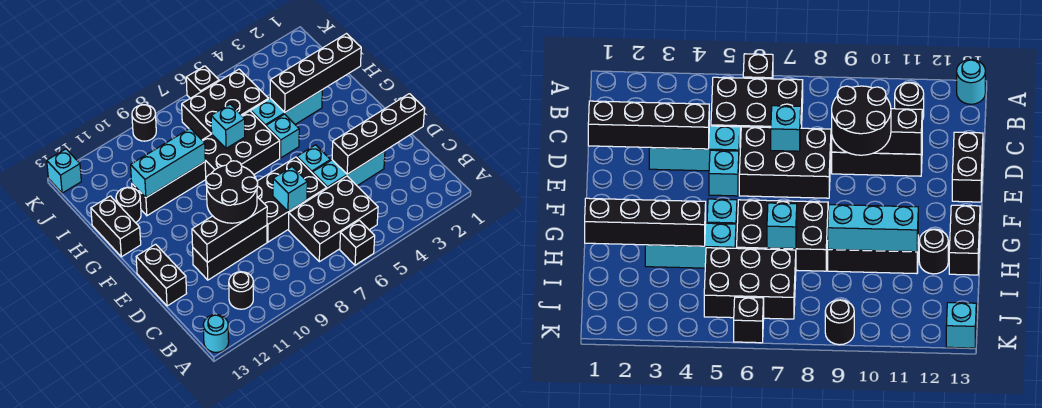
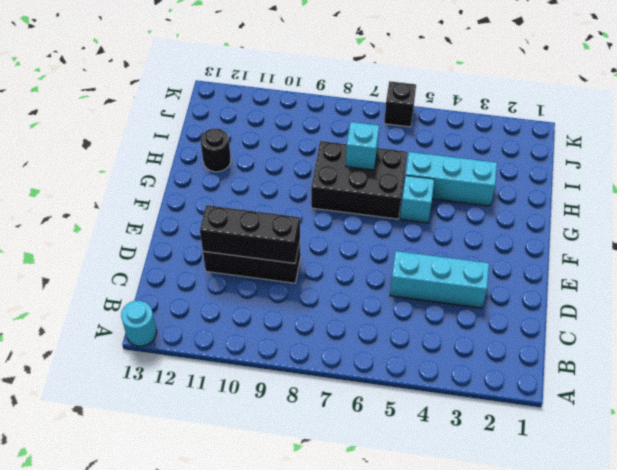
none -> black 1x1 brick [340,220,375,265]
none -> black 2x3 brick [289,176,378,262]
none -> black 1x1 round brick [229,272,253,309]

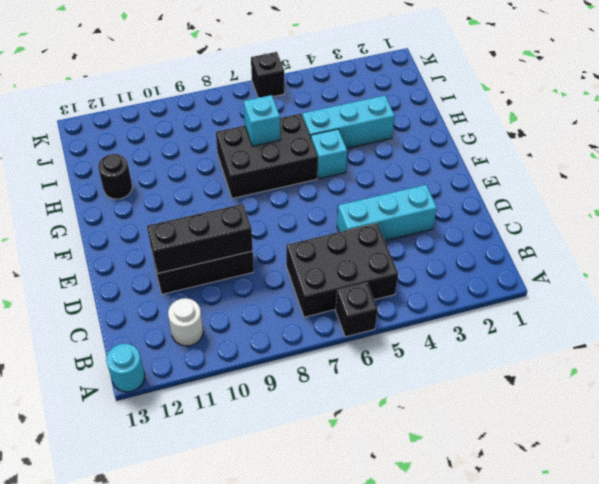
white 1x1 round brick [168,298,203,346] -> black 1x1 round brick [229,272,253,309]
none -> black 2x3 brick [257,157,327,242]
none -> black 1x2 brick [136,244,187,306]
none -> cyan 1x1 brick [297,145,330,173]

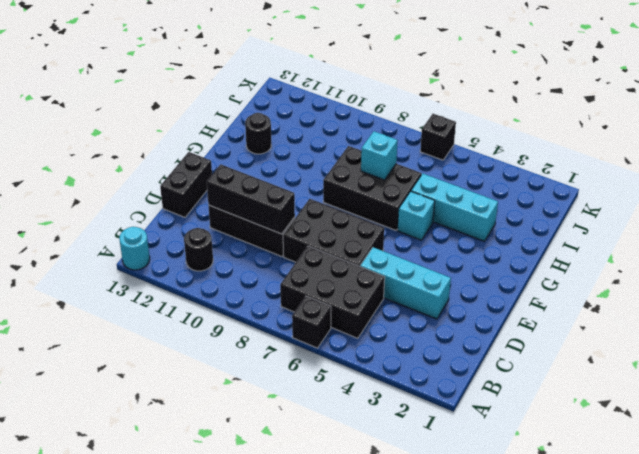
none -> cyan 1x1 brick [297,145,330,173]
none -> black 1x2 brick [91,196,141,257]
none -> black 1x3 brick [132,162,206,216]

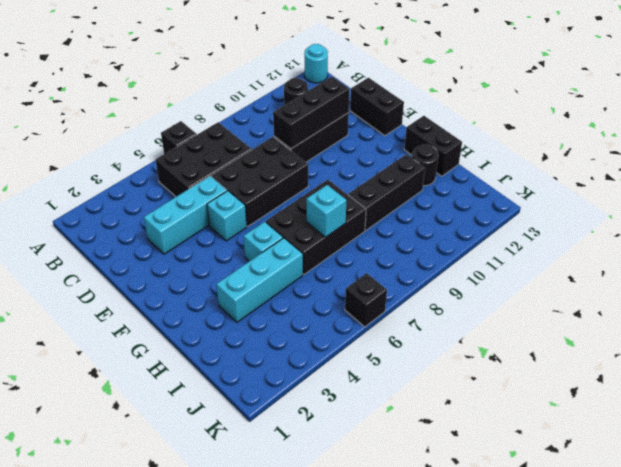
none -> black 2x3 brick [182,69,269,140]
none -> black 1x1 round brick [132,105,156,141]
none -> cyan 1x1 brick [47,149,81,193]

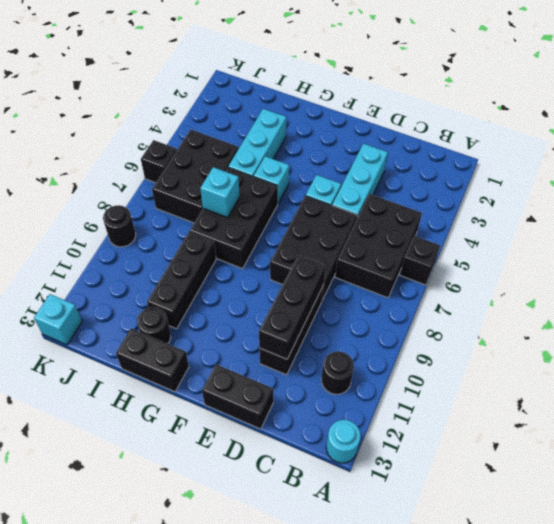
none -> black 1x4 brick [332,94,425,174]
none -> cyan 1x1 brick [273,167,307,211]
none -> black 1x4 brick [270,34,361,112]

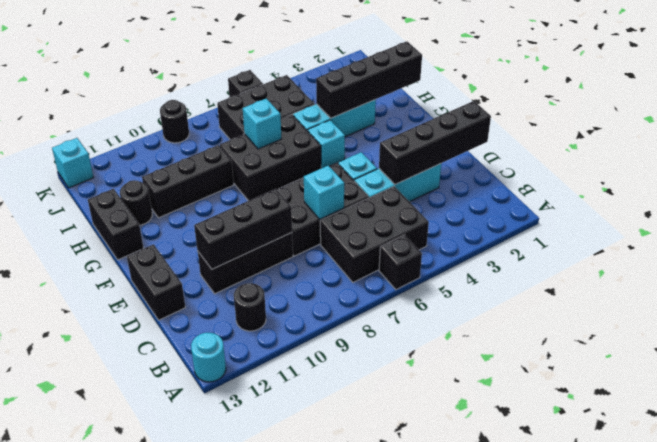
none -> cyan 1x3 brick [131,128,205,198]
none -> black 2x2 round brick [206,161,258,223]

